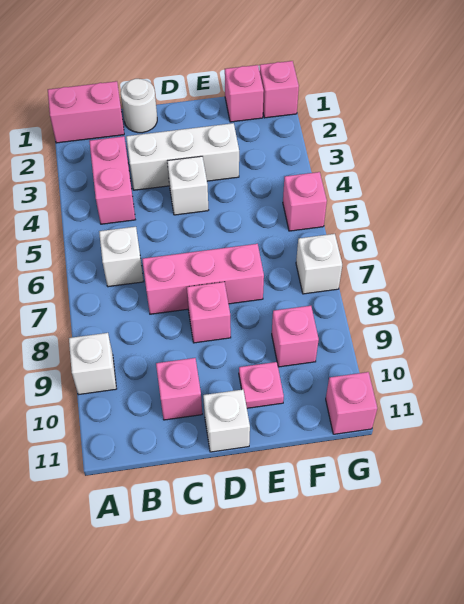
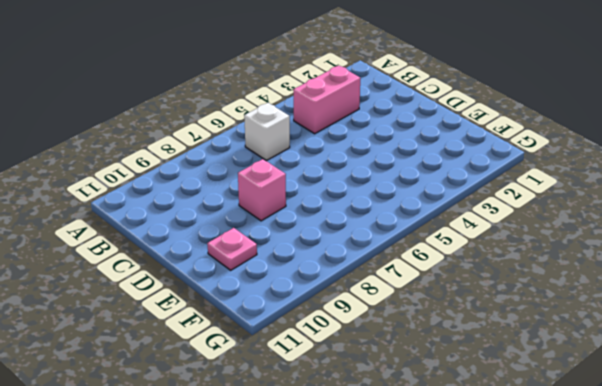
none -> pink 1x2 brick [48,81,124,143]
none -> white 1x1 brick [69,333,116,395]
none -> white 1x1 round brick [121,79,157,133]

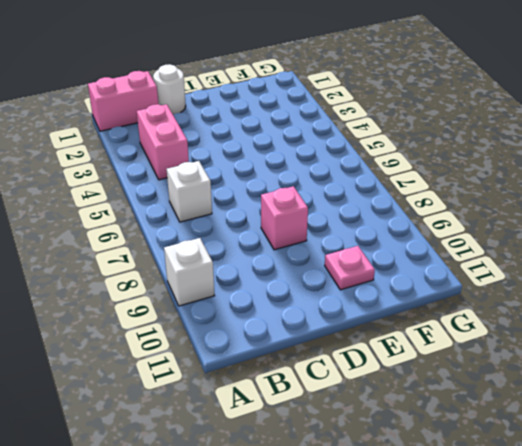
none -> white 1x3 brick [126,123,239,190]
none -> pink 1x3 brick [142,244,264,314]
none -> pink 1x1 brick [156,358,202,420]

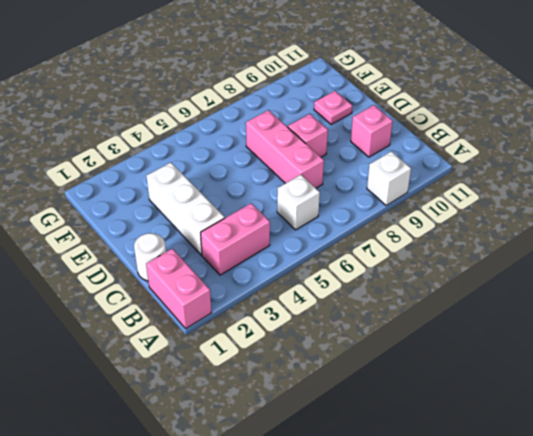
none -> white 1x1 brick [167,156,208,215]
none -> white 1x1 brick [203,389,250,452]
none -> pink 1x1 brick [225,65,264,122]

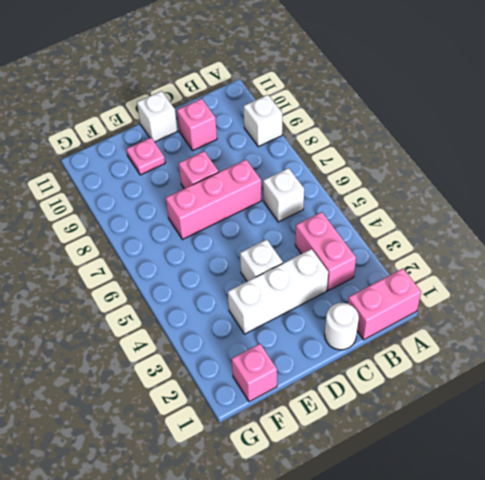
none -> pink 1x1 brick [272,306,319,367]
none -> pink 1x1 brick [259,61,299,118]
none -> pink 1x1 brick [283,172,327,231]

